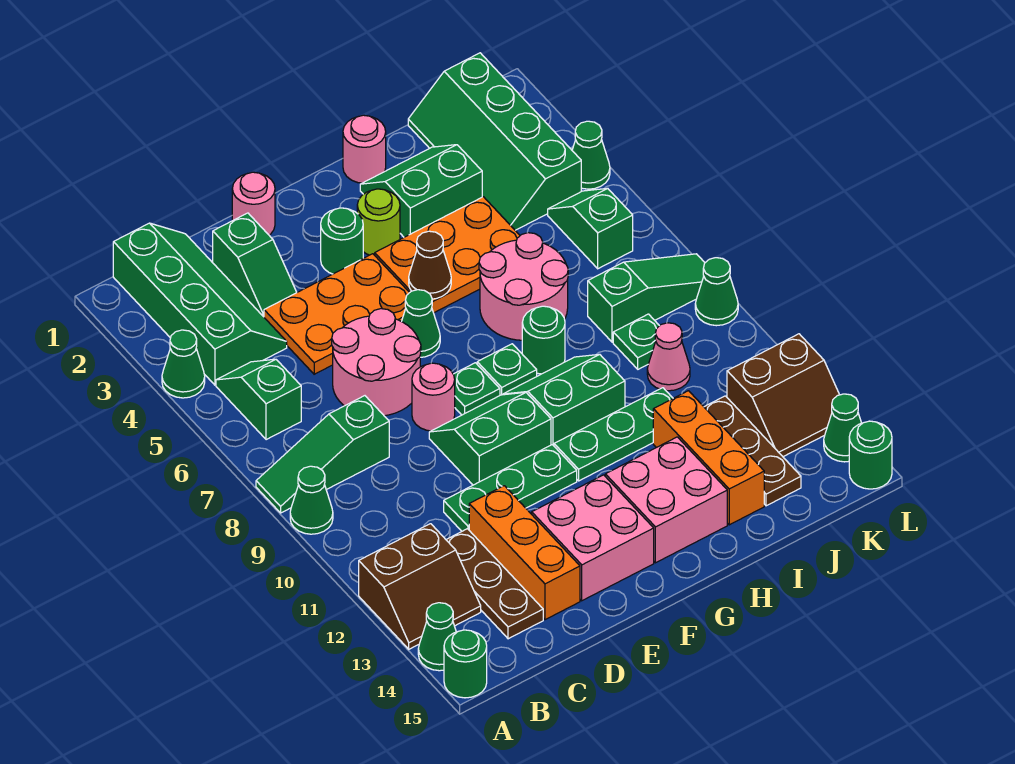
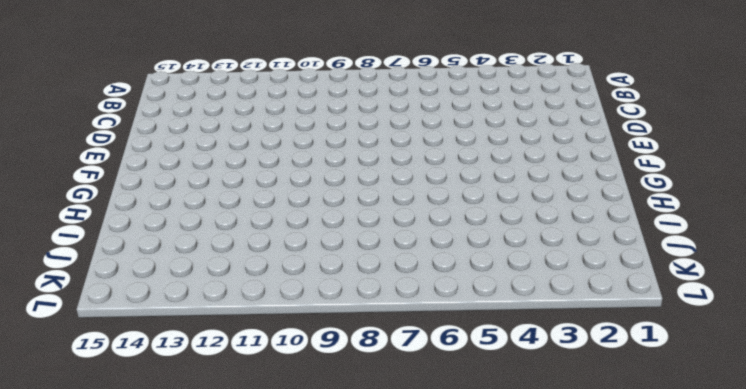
none -> green 1x1 cone [162,330,205,398]
none -> green 1x3 slope [256,396,389,513]
none -> green 1x1 cone [290,466,333,534]
none -> brown 2x2 slope [359,524,481,649]

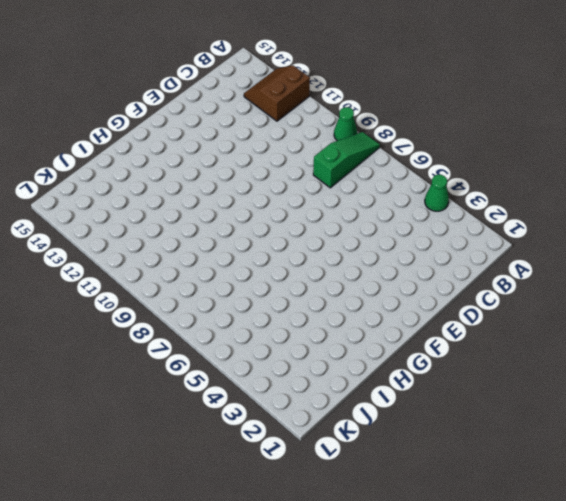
none -> green 1x1 cone [418,603,456,671]
none -> green 1x1 round brick [444,630,487,698]
none -> green 2x4 slope [113,223,287,385]
none -> green 1x2 slope [216,359,301,440]

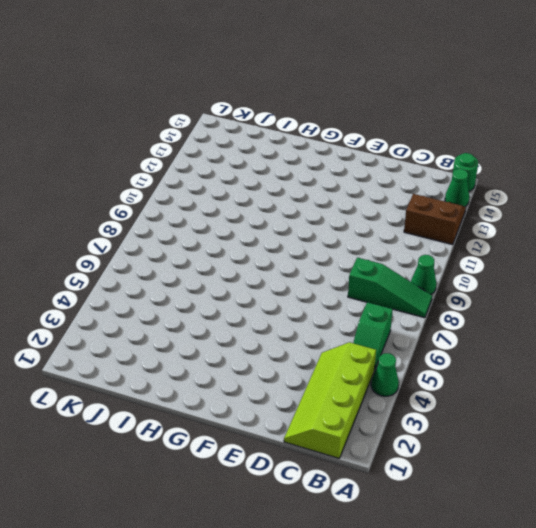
lime 2x4 slope [284,342,376,458] -> green 2x4 slope [113,223,287,385]
none -> brown 1x3 plate [446,529,543,639]
none -> green 1x2 slope [213,213,297,317]
none -> orange 2x3 plate [264,254,409,374]
none -> pink 2x2 round brick [332,309,421,416]

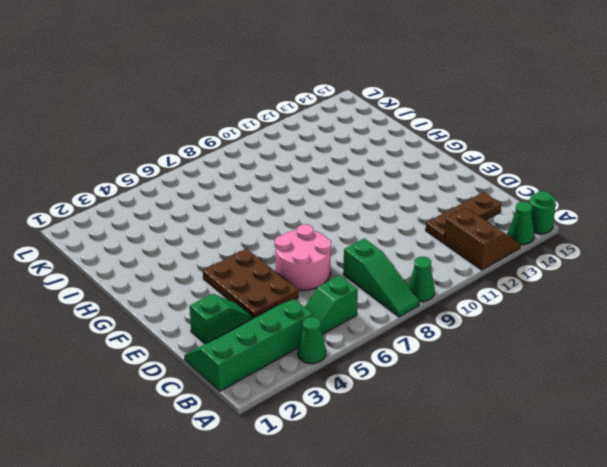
brown 2x3 plate [203,249,298,318] -> orange 2x3 plate [264,254,409,374]
none -> green 1x3 plate [444,445,577,531]
none -> orange 1x3 brick [469,486,580,620]
none -> pink 1x1 round brick [232,172,275,235]
none -> pink 1x1 round brick [412,363,455,431]

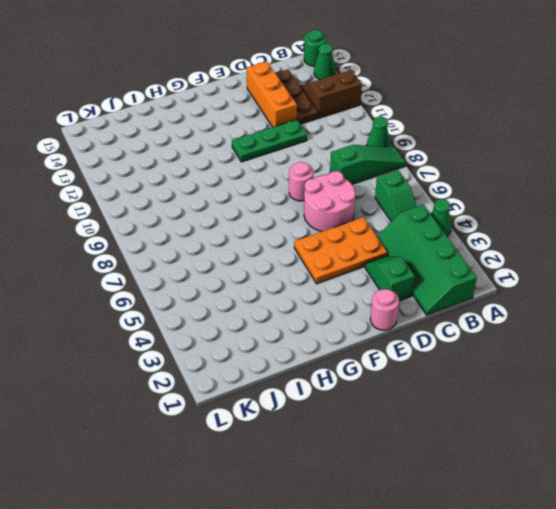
none -> green 2x2 slope [429,392,551,485]
none -> pink 2x2 brick [532,475,654,601]
none -> green 1x1 round brick [321,208,363,274]
none -> green 1x1 cone [402,290,440,357]

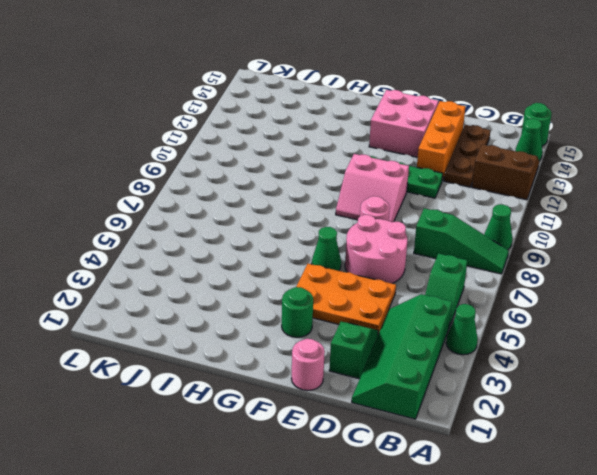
pink 2x2 slope [336,154,409,222] -> green 2x2 slope [429,392,551,485]
none -> green 1x1 plate [453,363,500,415]
none -> lime 1x1 round brick [357,189,400,255]
none -> orange 2x3 plate [375,197,520,313]
none -> green 1x1 plate [477,344,537,395]

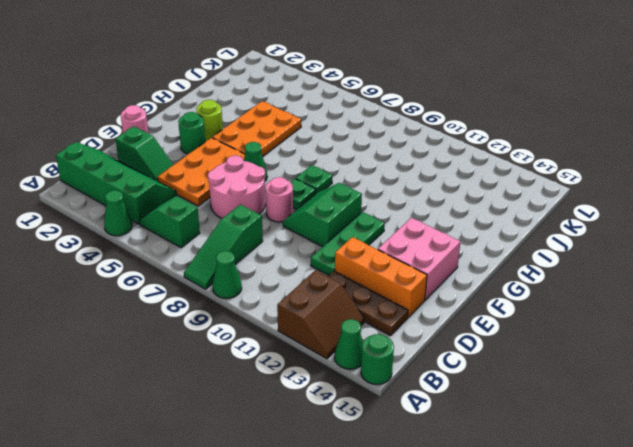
none -> green 2x2 slope [503,354,625,446]
none -> green 1x3 plate [554,388,673,481]
none -> pink 2x2 brick [605,437,727,563]
none -> pink 1x1 round brick [343,115,386,183]

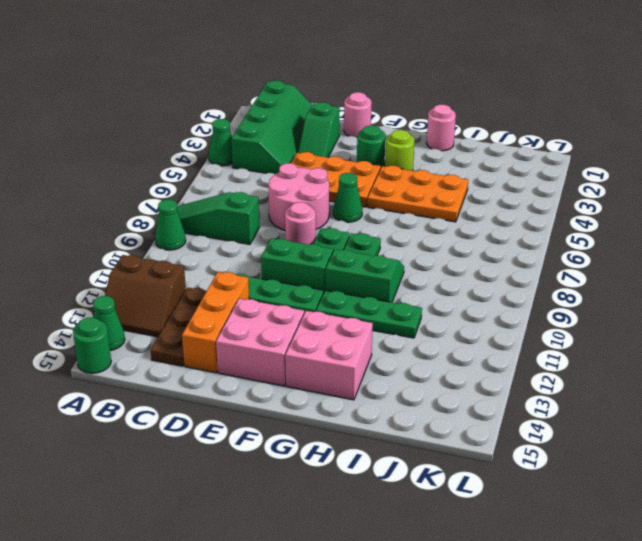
none -> green 1x2 slope [216,359,301,440]
none -> green 2x2 slope [360,145,482,237]
none -> pink 2x2 round brick [479,233,568,340]
none -> green 1x1 round brick [522,306,565,374]

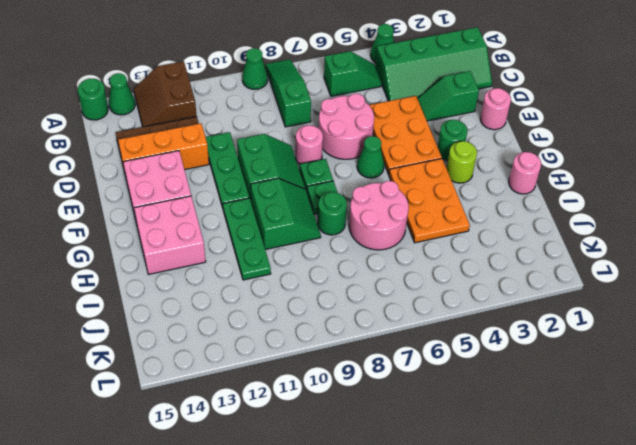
none -> green 2x2 slope [360,145,482,237]
none -> orange 1x3 brick [653,391,764,525]
none -> green 2x4 slope [408,53,581,230]
none -> green 1x3 slope [588,254,705,342]

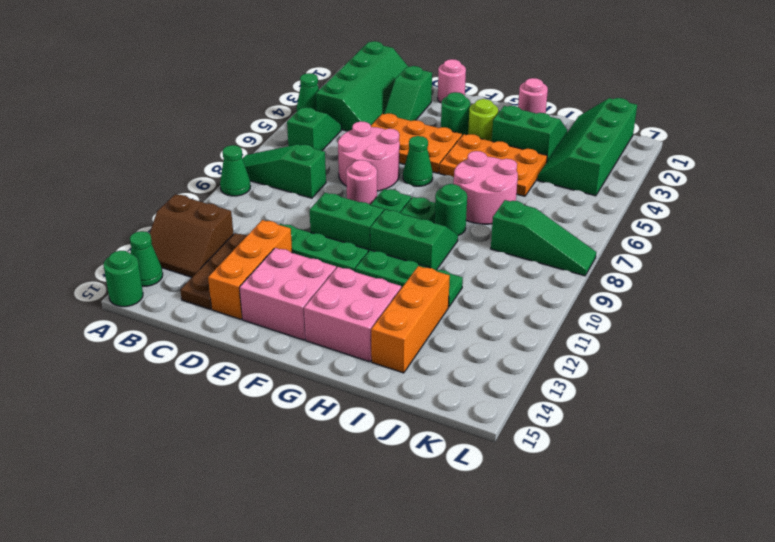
none -> green 1x1 plate [613,314,659,369]
none -> pink 1x1 cone [647,323,690,391]
none -> brown 1x3 plate [704,396,801,506]
none -> green 1x2 slope [548,188,633,269]

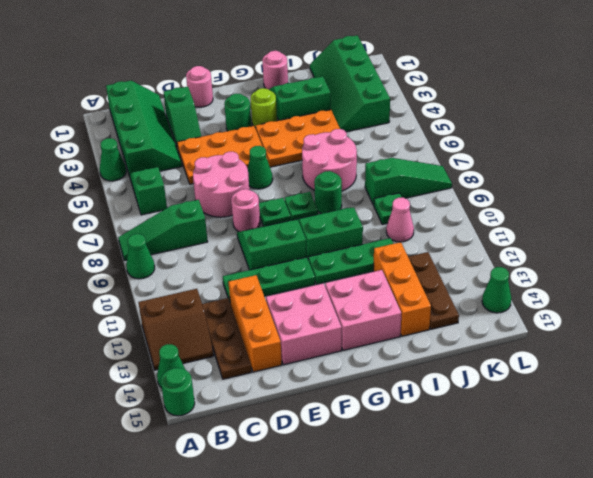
none -> green 1x2 slope [548,188,633,269]
none -> brown 2x2 slope [727,334,839,457]
none -> green 1x1 cone [572,121,610,189]
none -> green 1x1 cone [695,258,738,326]

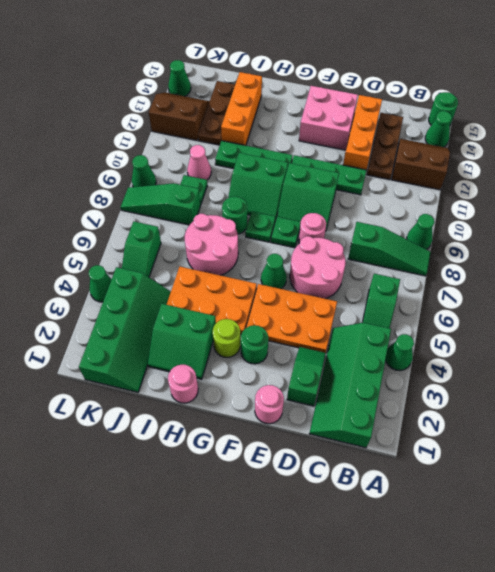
none -> pink 2x2 brick [605,437,727,563]
none -> green 1x1 round brick [849,421,892,489]
none -> brown 1x1 cone [409,231,451,299]

